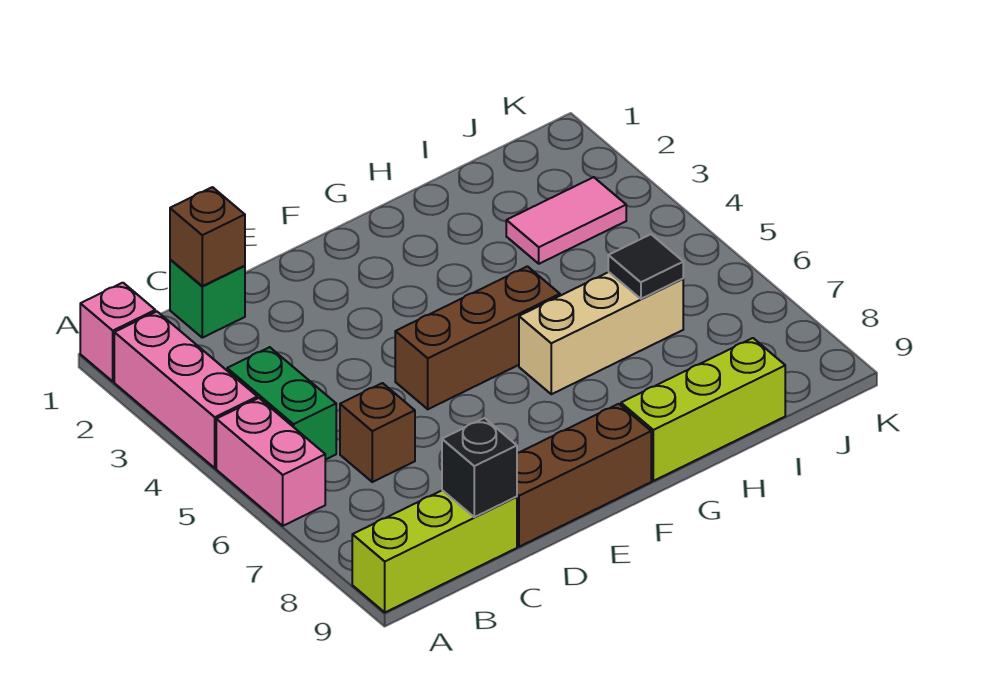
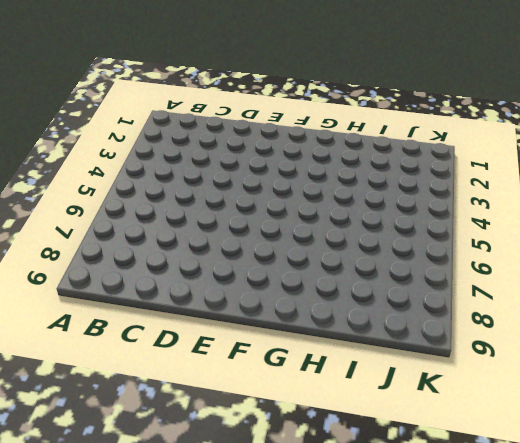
none -> pink 1x1 brick [80,283,155,381]
none -> pink 1x3 brick [114,312,257,468]
none -> pink 1x2 brick [216,398,325,526]

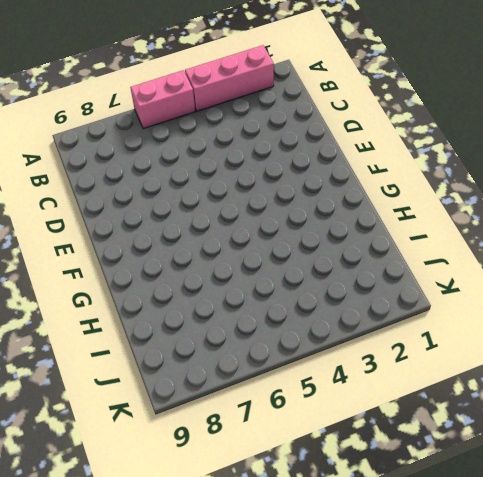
none -> pink 1x1 brick [80,283,155,381]
none -> lime 1x3 brick [352,490,517,612]
none -> green 1x2 brick [227,347,336,460]

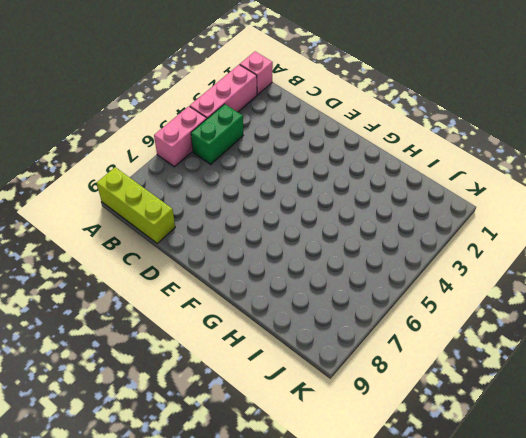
none -> green 1x1 brick [170,259,245,338]
none -> brown 1x1 brick [340,383,415,482]
none -> brown 1x3 brick [517,404,651,547]

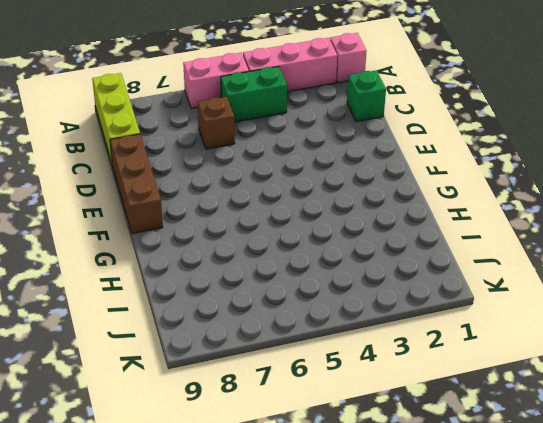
none -> brown 1x3 brick [395,266,560,409]
none -> tan 1x3 brick [519,272,683,394]
none -> lime 1x3 brick [621,338,785,481]

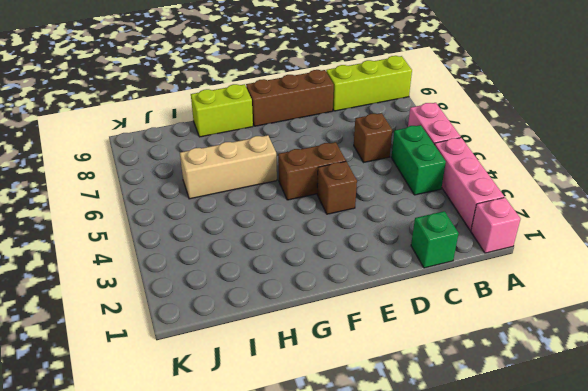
brown 1x1 brick [317,161,357,214] -> brown 1x1 brick moved to [170,187,245,286]
brown 1x2 brick [278,142,346,200] -> brown 1x3 brick [395,266,560,409]
lime 1x2 brick [191,84,253,137] -> lime 1x3 brick [621,338,785,481]
none -> pink 1x2 tile [506,177,626,264]
none -> black 1x1 brick [442,418,517,517]
none -> black 1x1 tile [608,234,683,299]

